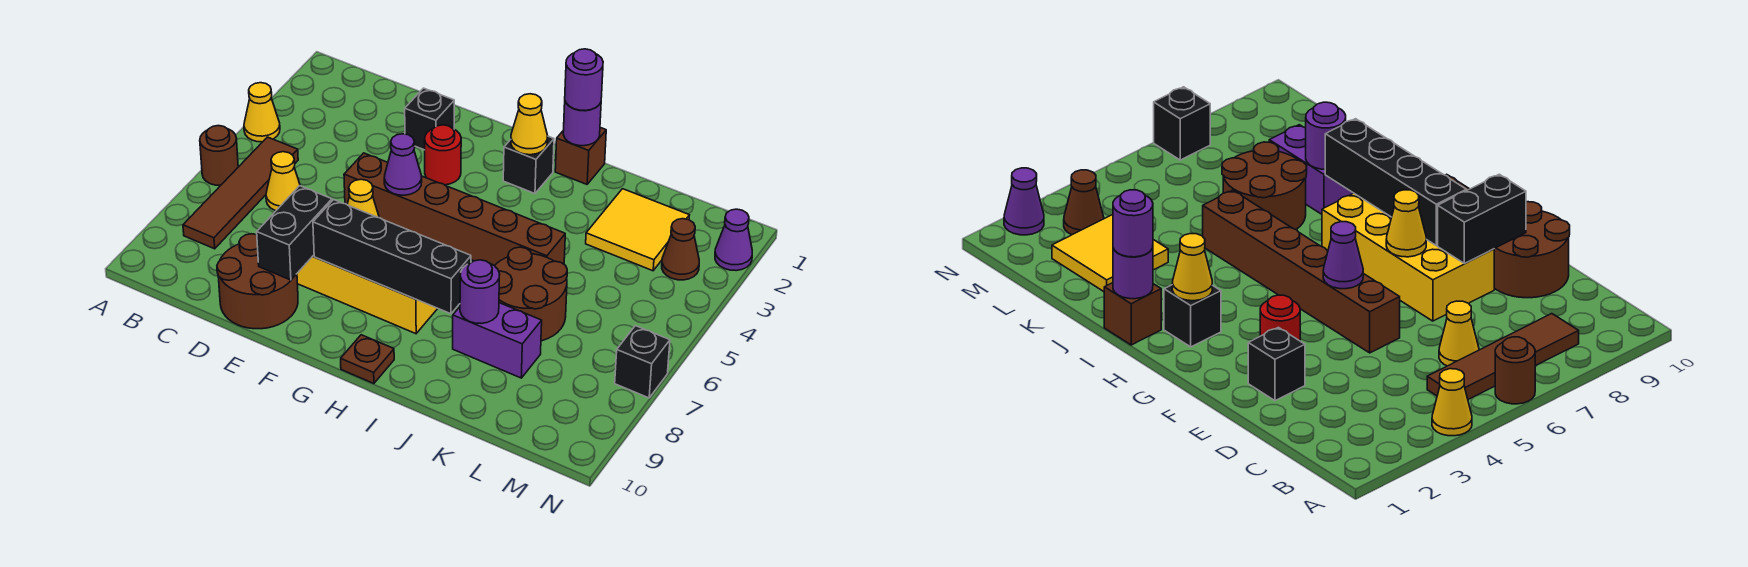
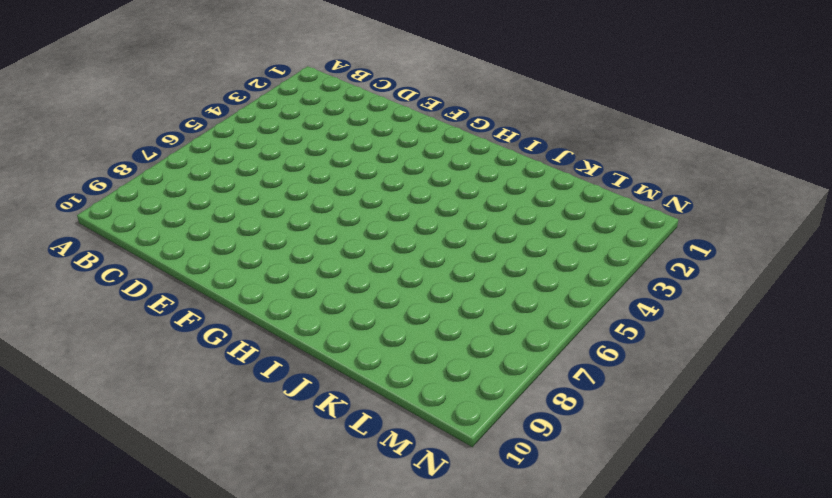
none -> yellow 1x1 cone [244,83,280,142]
none -> brown 1x1 round brick [200,126,238,185]
none -> brown 1x4 tile [183,137,298,249]

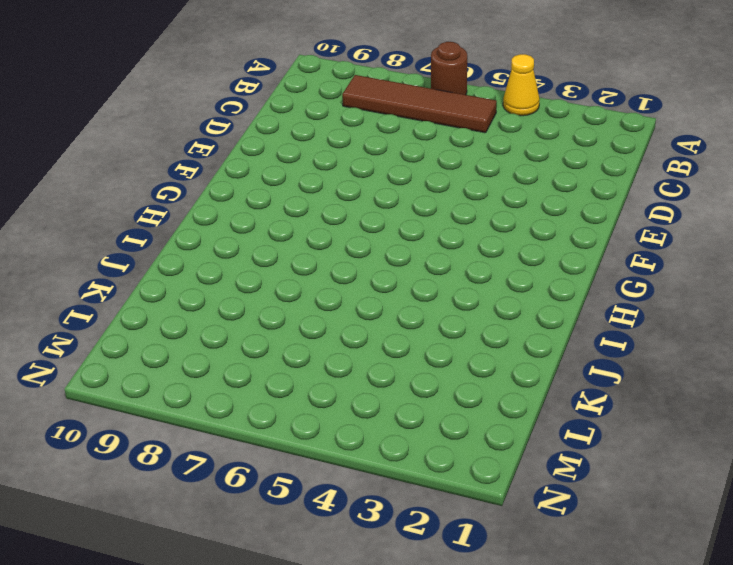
none -> yellow 1x1 cone [266,152,300,211]
none -> brown 2x2 round brick [217,234,298,329]
none -> black 1x1 brick [405,88,454,150]

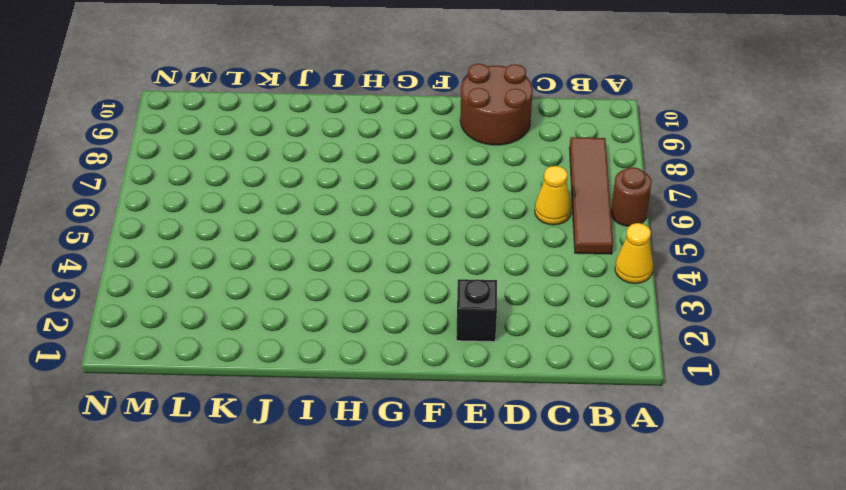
none -> brown 1x6 brick [344,153,565,266]
none -> yellow 2x4 brick [297,255,438,334]
none -> red 1x1 round brick [425,125,461,185]

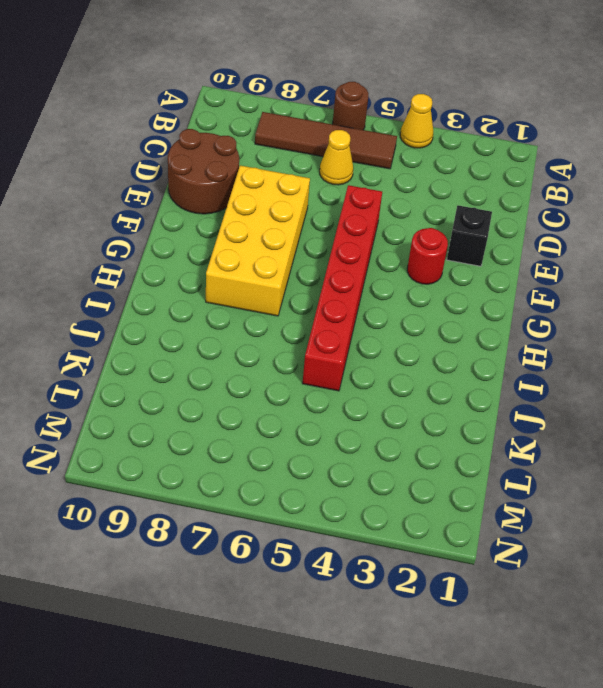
red 1x6 brick [302,185,382,391] -> brown 1x6 brick [344,153,565,266]
none -> black 1x1 brick [503,136,554,193]
none -> brown 1x1 plate [341,335,394,384]
none -> brown 1x1 brick [555,127,606,184]

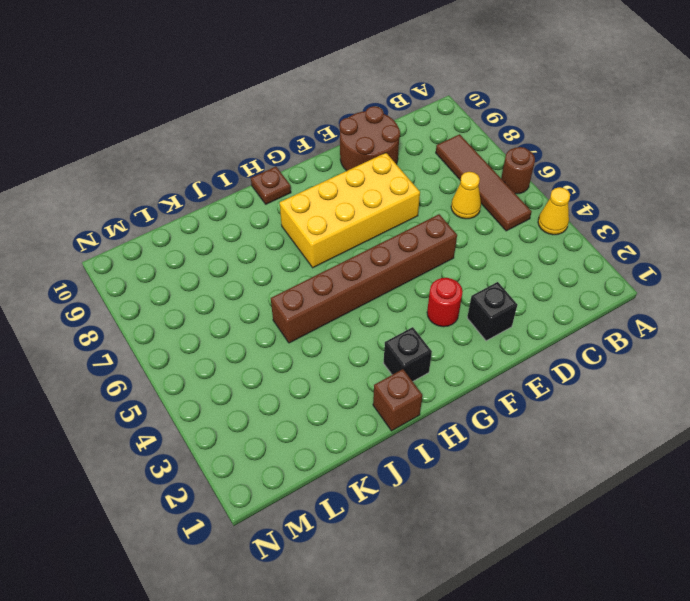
none -> brown 2x2 round brick [495,247,567,341]
none -> purple 1x2 brick [453,303,542,378]
none -> yellow 2x2 tile [586,189,689,271]

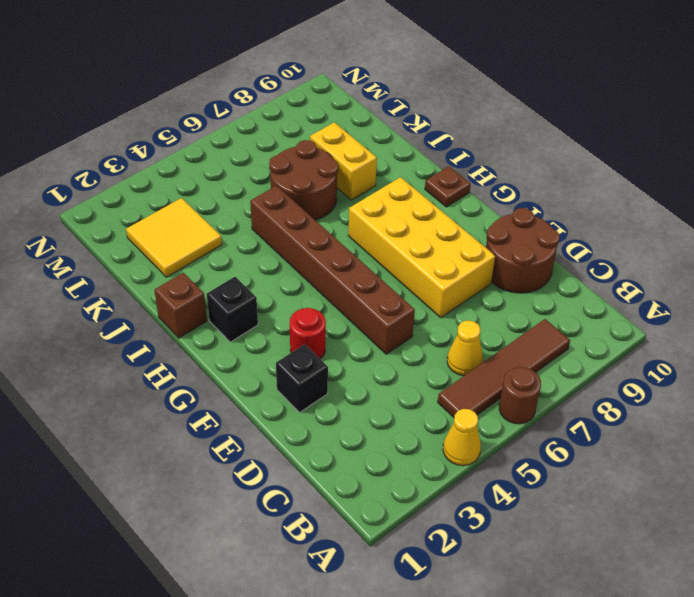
yellow 1x2 brick [310,122,377,200] -> purple 1x2 brick [453,303,542,378]
none -> brown 1x1 cone [662,219,699,280]
none -> purple 1x1 cone [715,209,752,271]
none -> black 1x1 brick [615,326,670,398]

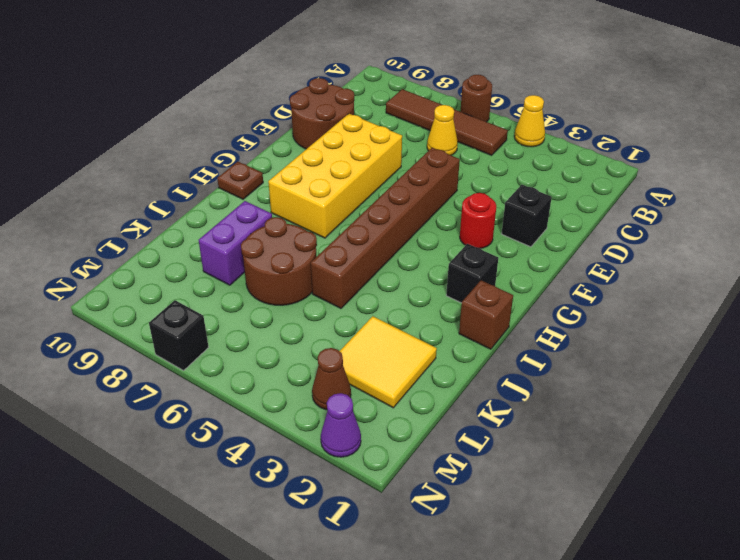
none -> black 1x2 brick [257,186,332,280]
none -> purple 1x1 cone [384,134,422,195]
none -> yellow 1x1 cone [347,179,379,218]

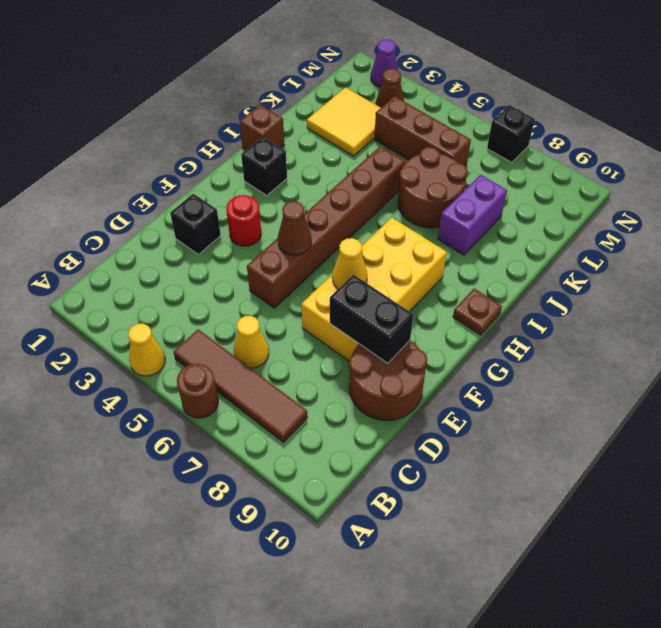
brown 1x1 cone [278,201,312,255] -> purple 1x1 cone [384,134,422,195]
brown 1x3 brick [374,96,471,167] -> none
none -> black 1x4 brick [313,200,471,314]
none -> yellow 1x1 cone [511,94,548,155]
none -> purple 1x1 round brick [563,102,601,146]

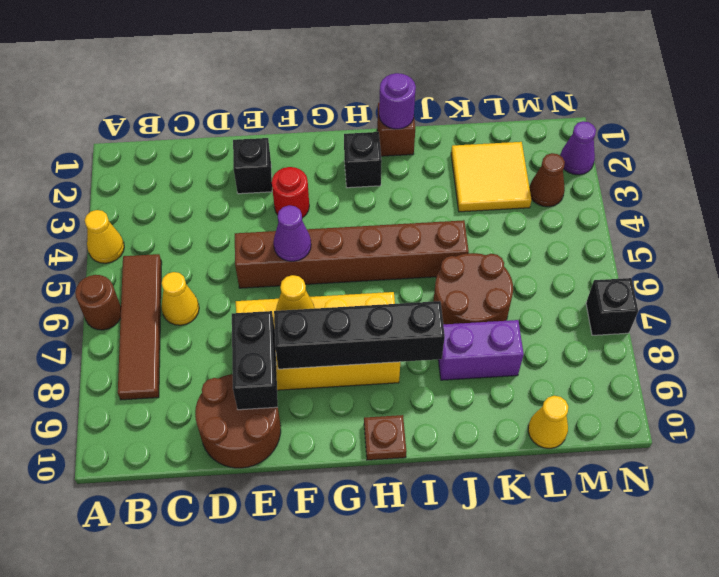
yellow 1x1 cone [528,395,568,449] -> yellow 1x1 cone moved to [511,94,548,155]
none -> purple 1x1 round brick [460,260,500,324]
none -> purple 1x1 round brick [565,49,603,111]

